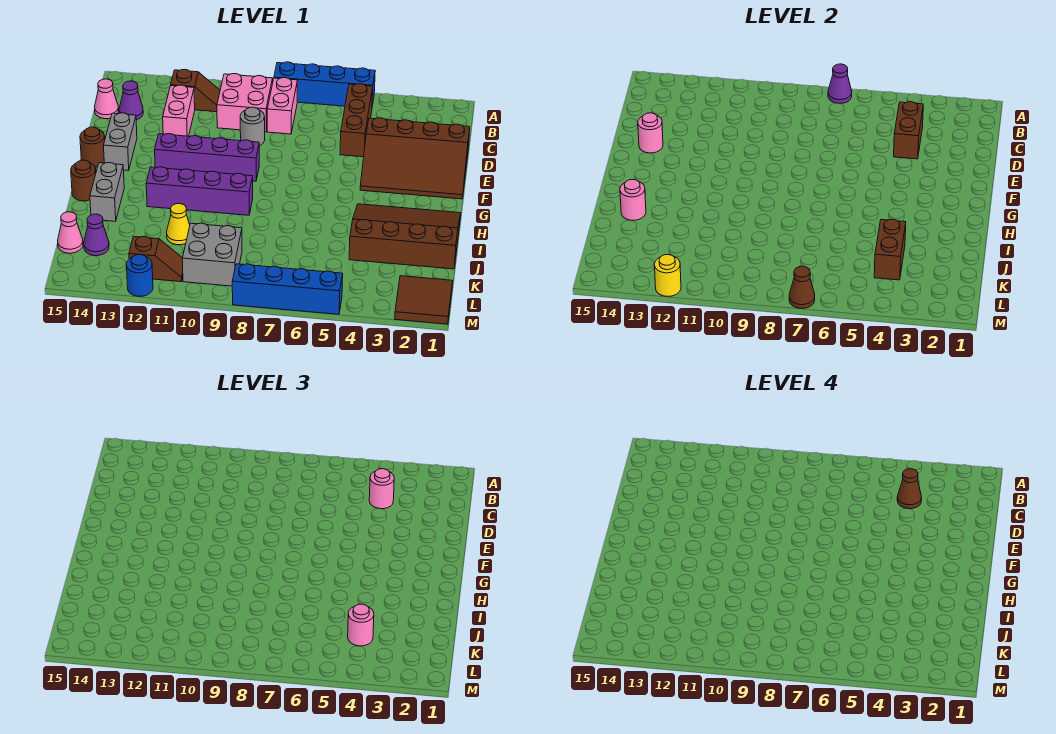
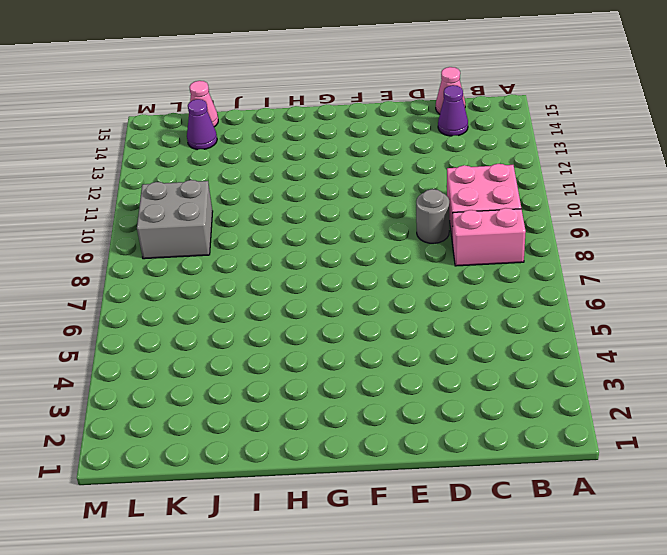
none -> blue 1x4 brick [274,62,375,106]
none -> brown 1x3 brick [340,84,373,157]
none -> brown 1x2 slope [171,70,220,112]
none -> pink 1x2 brick [163,85,195,136]

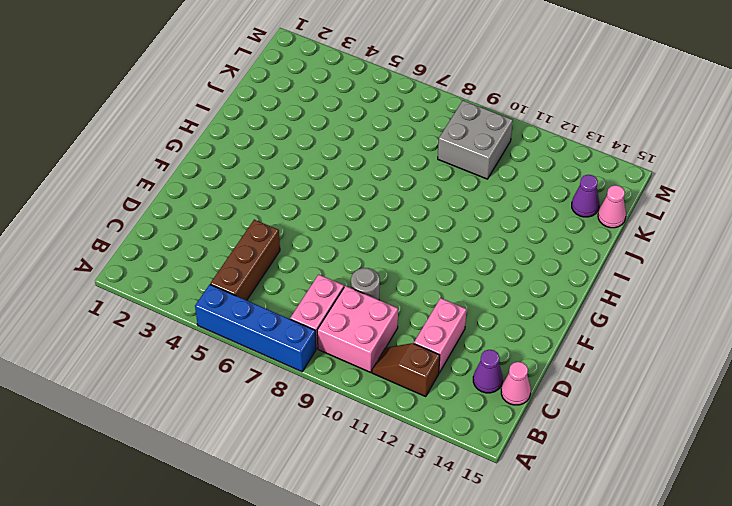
none -> brown 3x4 slope [360,118,470,199]
none -> grey 1x2 brick [104,113,137,171]
none -> purple 1x4 brick [155,134,259,181]
none -> brown 1x1 round brick [80,127,105,167]

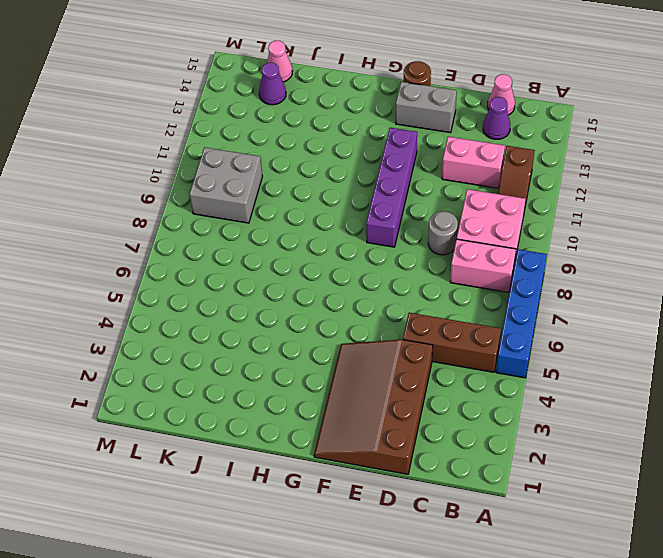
none -> brown 3x4 slope [349,204,461,269]
none -> purple 1x4 brick [146,167,253,215]
none -> grey 1x2 brick [90,163,124,221]
none -> brown 1x1 round brick [71,160,96,201]

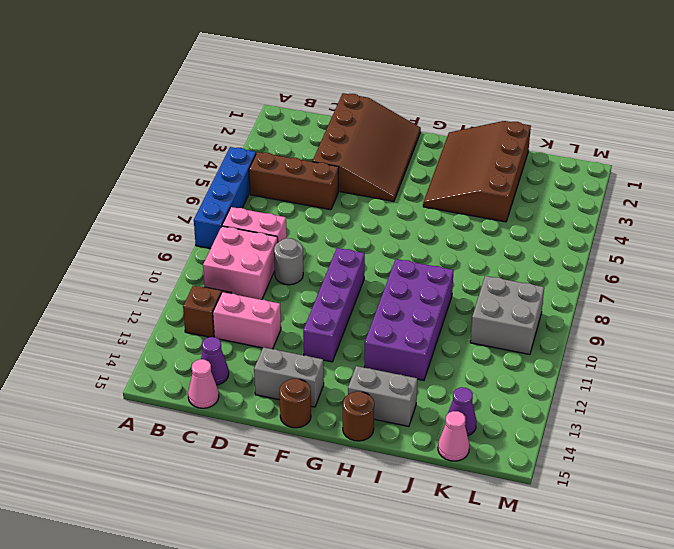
purple 2x4 brick [364,259,454,380] -> purple 1x4 brick [146,167,253,215]
none -> yellow 1x1 cone [167,203,190,245]
none -> brown 2x2 tile [395,276,453,324]
none -> brown 1x2 slope [129,236,183,282]
none -> blue 1x4 brick [232,264,343,314]

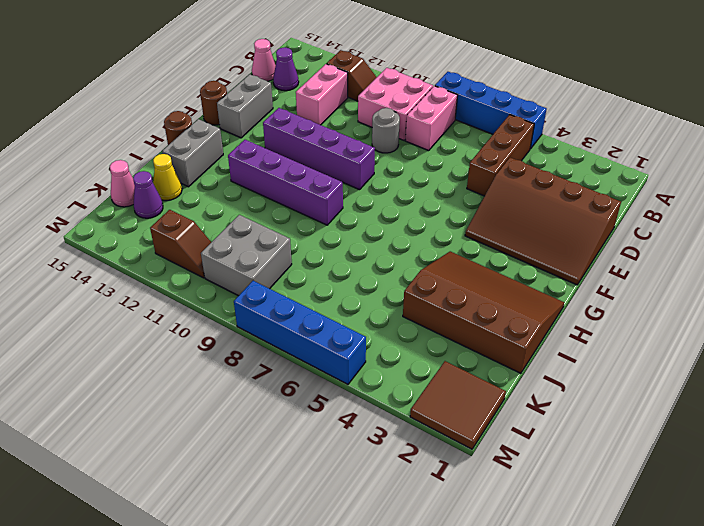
yellow 1x1 cone [153,154,182,200] -> yellow 1x1 cone moved to [167,203,190,245]
none -> blue 1x1 round brick [127,255,153,296]
none -> purple 1x1 cone [828,64,852,103]
none -> brown 1x2 brick [894,102,923,159]
none -> pink 1x1 round brick [638,113,663,153]

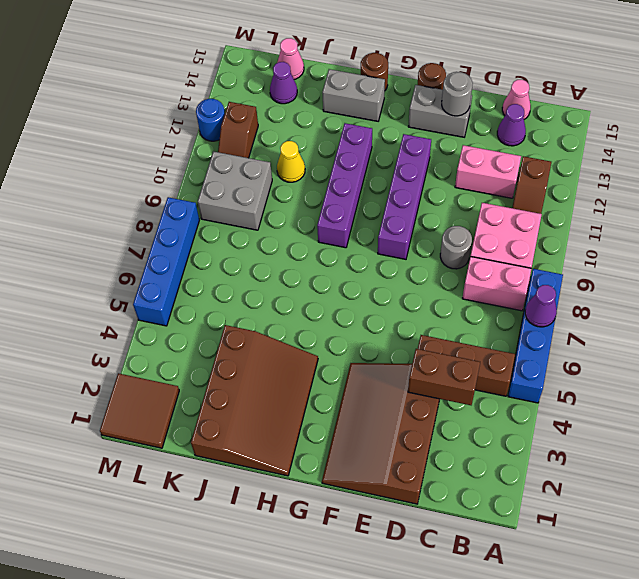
grey 1x1 round brick [442,72,473,116] -> pink 1x1 round brick [638,113,663,153]
none -> pink 1x1 round brick [620,179,646,220]
none -> brown 1x2 brick [874,219,906,280]
none -> brown 1x1 cone [789,266,815,308]
none -> yellow 1x1 round brick [655,255,681,296]

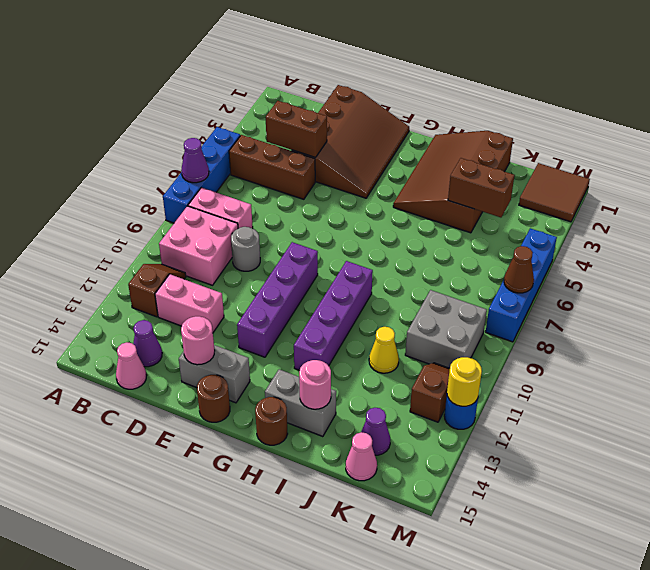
none -> pink 1x1 round brick [369,469,394,509]
none -> pink 1x1 round brick [348,604,374,646]
none -> brown 1x1 cone [897,469,922,509]

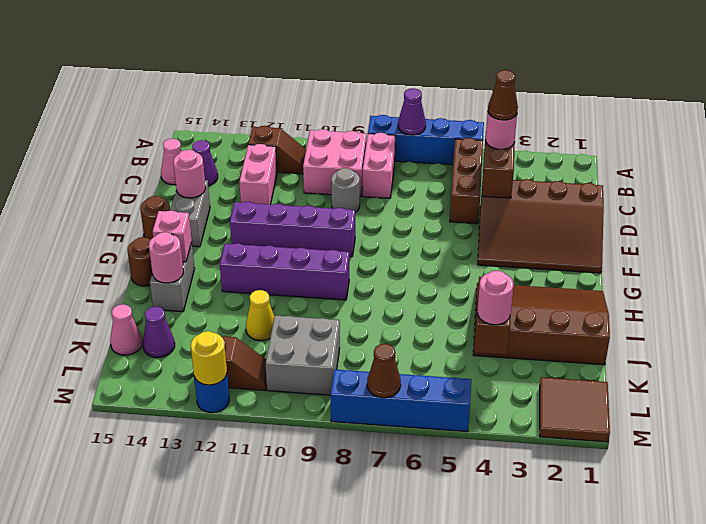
pink 1x1 brick [153,211,192,262] -> none

